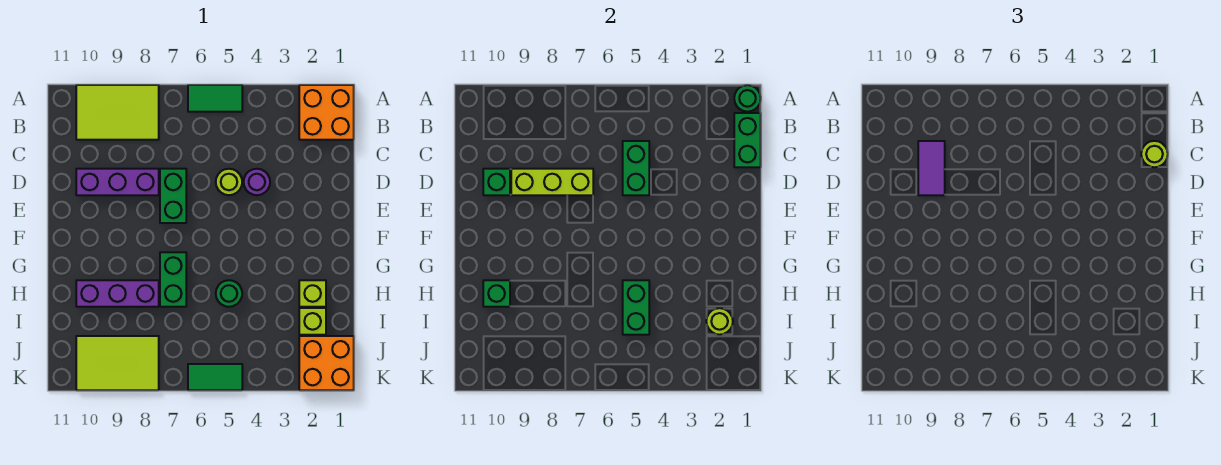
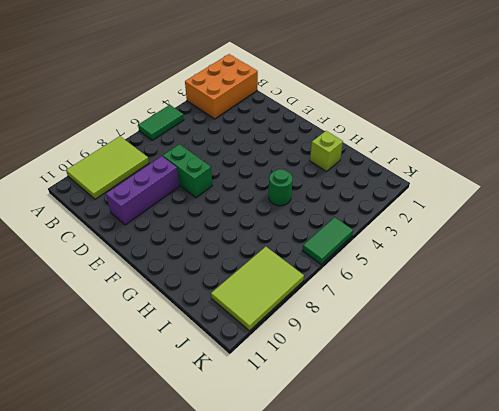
orange 2x3 brick [185,54,258,119] -> orange 2x2 brick [299,85,354,140]
none -> purple 1x1 round brick [244,169,270,195]
none -> lime 1x1 round brick [216,169,242,195]
none -> green 1x2 brick [160,252,186,307]

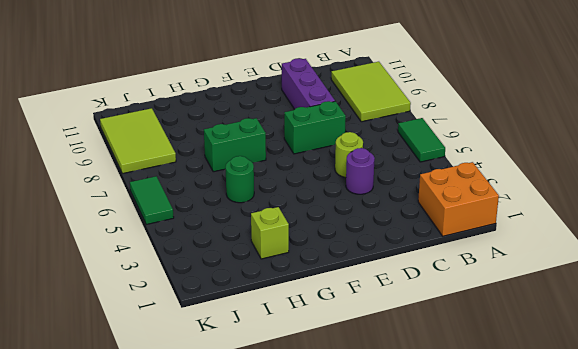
none -> purple 1x3 brick [76,280,159,307]
none -> lime 1x1 brick [299,308,326,335]
none -> orange 2x2 brick [299,336,354,390]

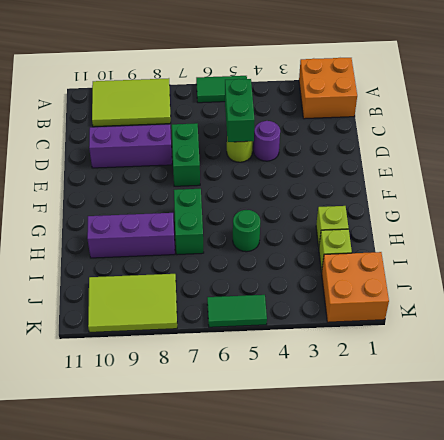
none -> green 1x1 round brick [734,85,761,112]
none -> green 1x2 brick [734,113,761,167]
none -> lime 1x3 brick [511,169,593,195]

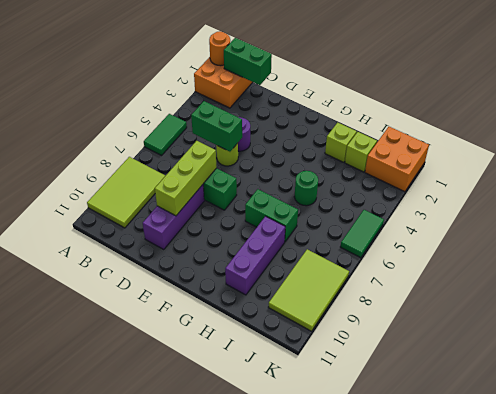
orange 1x1 round brick [209,31,230,66] -> green 1x1 round brick [734,85,761,112]
none -> green 1x1 brick [483,169,510,195]
none -> green 1x2 brick [623,280,649,335]
none -> green 1x1 brick [483,280,510,307]

